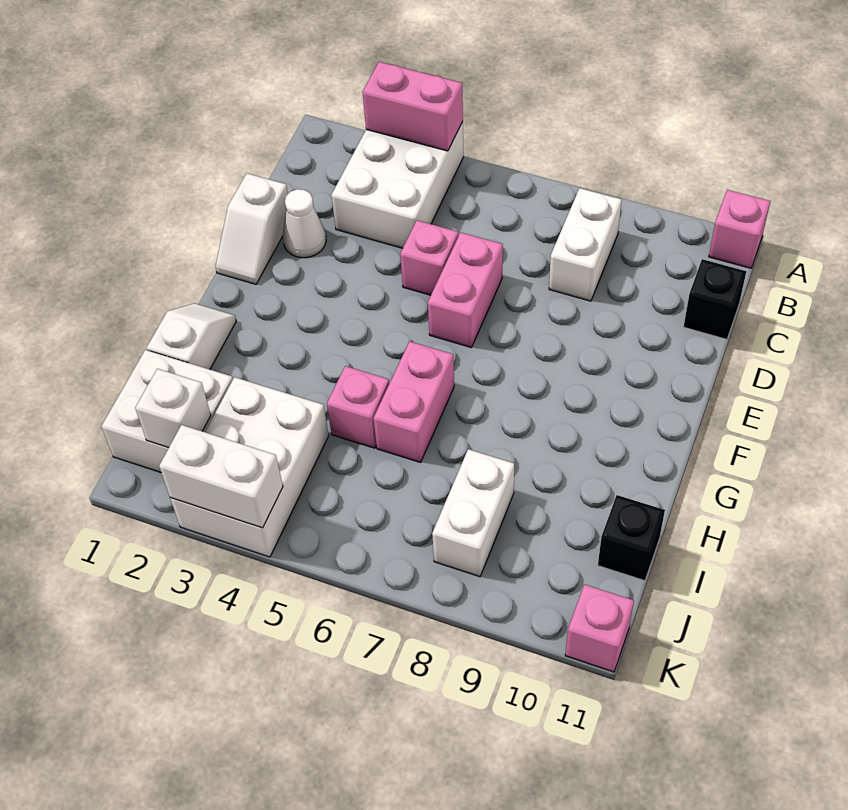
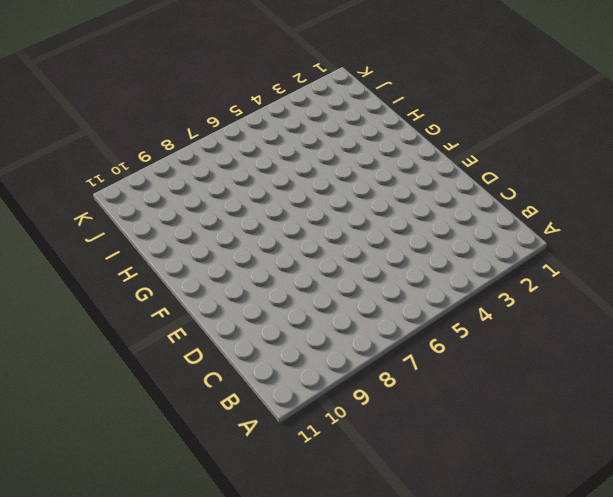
none -> white 2x3 brick [331,122,464,248]
none -> pink 1x1 brick [709,190,770,268]
none -> white 1x2 brick [549,188,622,301]

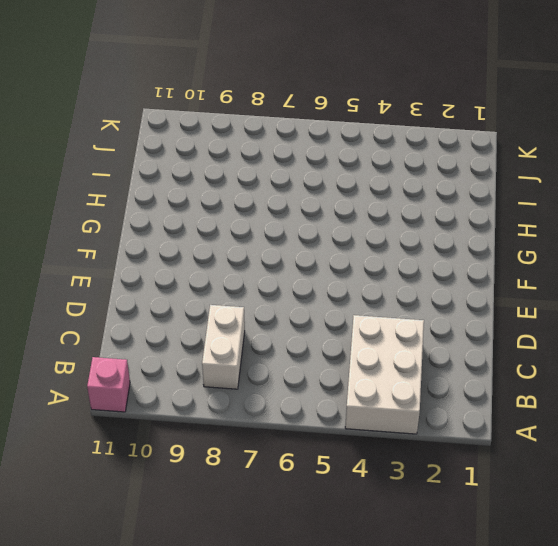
none -> black 1x1 brick [684,259,746,339]
none -> white 1x2 slope [215,173,288,284]
none -> white 1x1 cone [283,189,326,258]

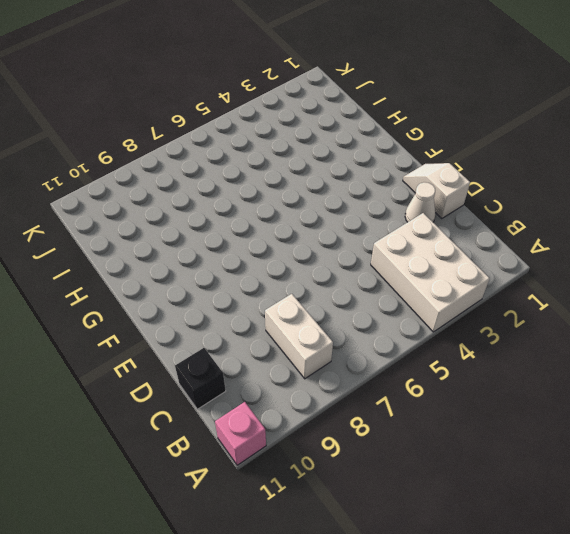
none -> pink 1x1 brick [400,220,458,295]
none -> pink 1x2 brick [428,233,503,347]
none -> white 1x2 slope [146,303,236,369]

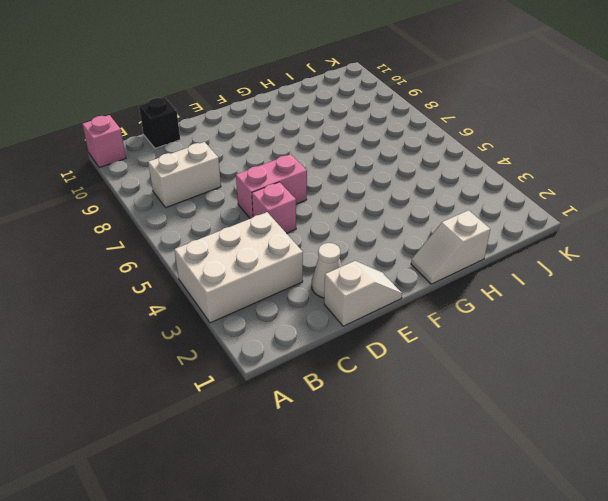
none -> pink 1x2 brick [374,341,454,462]
none -> pink 1x1 brick [327,366,389,448]
none -> white 2x2 brick [102,350,233,472]

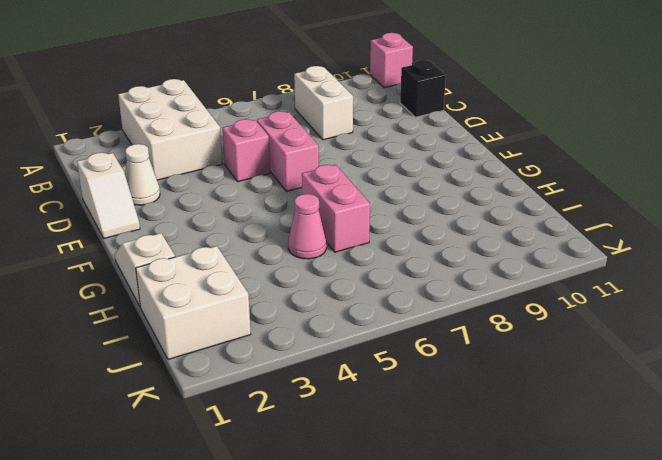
pink 1x1 cone [288,194,326,259] -> pink 1x1 brick [327,366,389,448]
none -> white 2x3 brick [170,377,329,557]
none -> white 1x2 brick [432,449,514,577]
none -> black 1x1 brick [598,495,665,581]

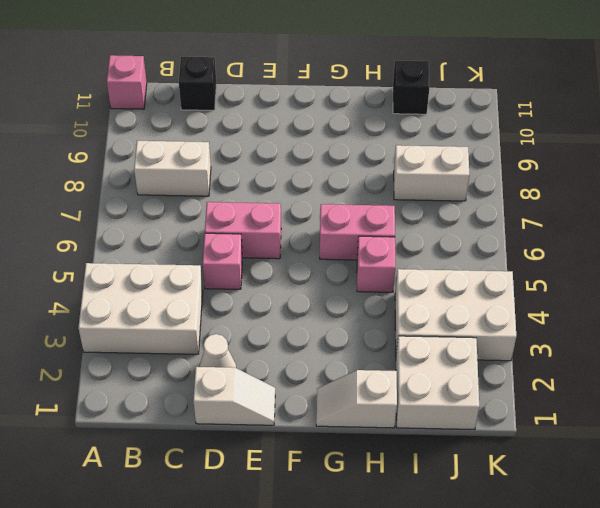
none -> pink 1x1 brick [565,584,634,672]
none -> pink 1x2 brick [362,62,463,151]
none -> white 1x1 brick [135,369,211,448]

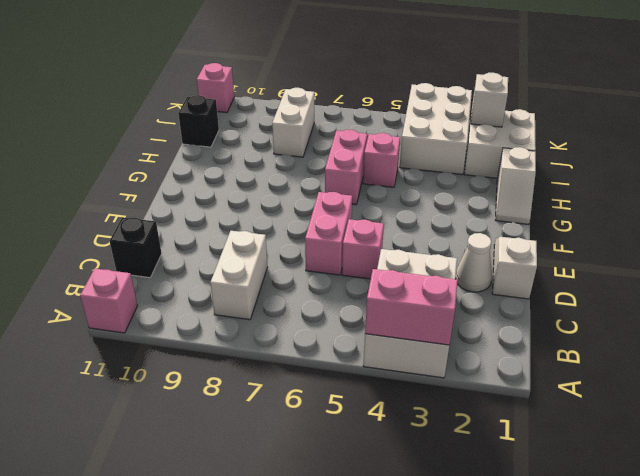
none -> white 1x2 brick [159,425,283,528]

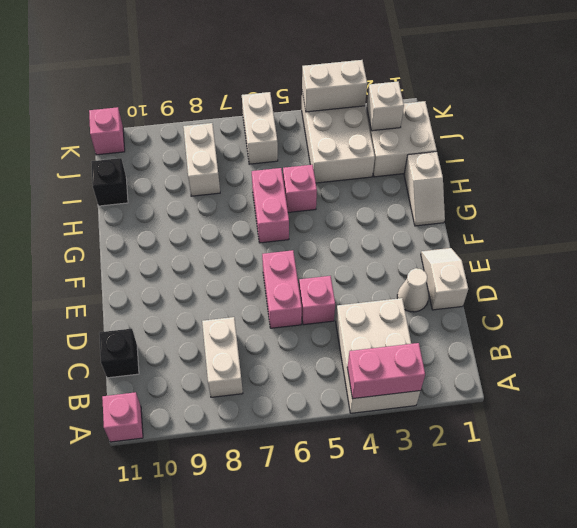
white 1x2 brick [242,92,278,164] -> none

